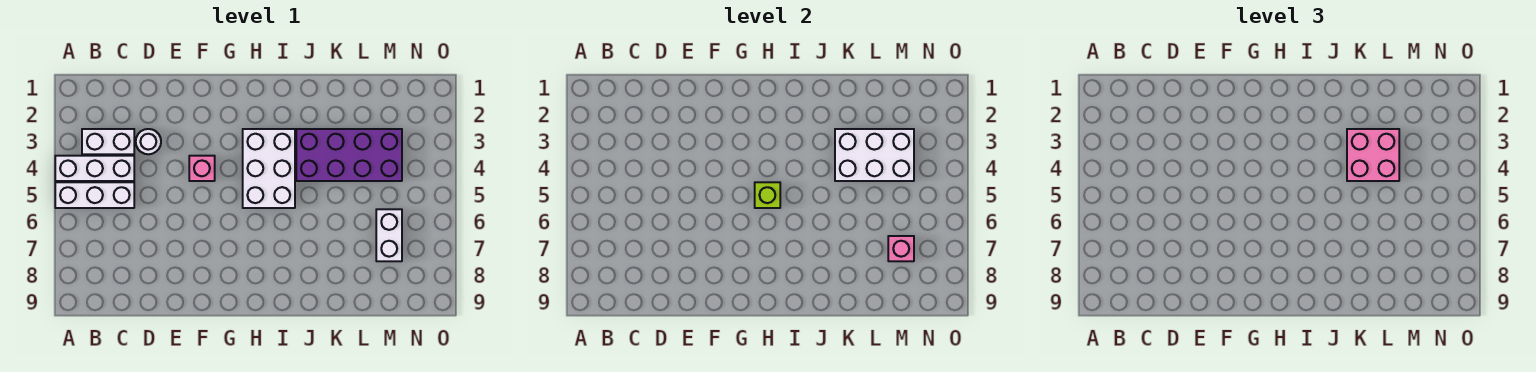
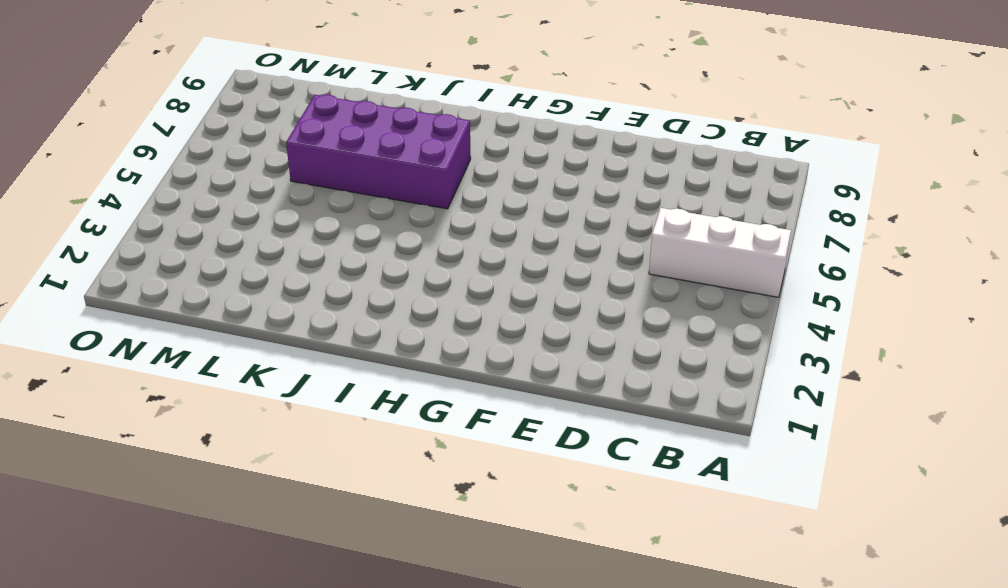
purple 2x4 brick [286,95,471,209] -> purple 2x4 brick moved to [296,129,402,181]
none -> white 1x3 brick [55,156,134,181]
none -> white 1x2 brick [82,129,134,154]
none -> white 1x1 round brick [136,129,161,154]

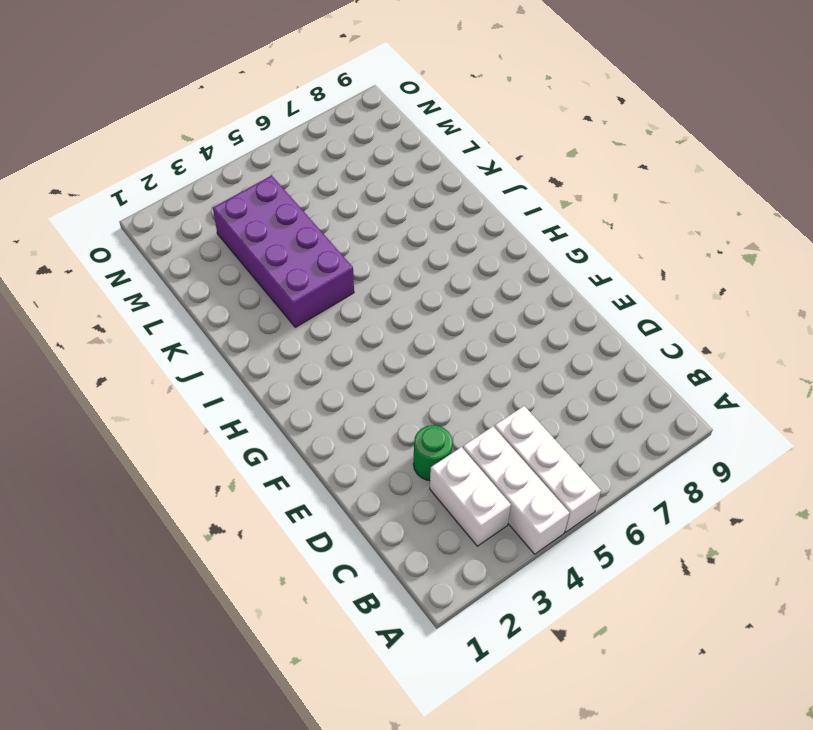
green 1x1 round brick [413,425,453,481] -> white 1x1 round brick [136,129,161,154]
none -> pink 1x1 brick [189,156,215,181]
none -> white 2x3 brick [243,129,295,208]
none -> white 1x2 brick [376,209,402,261]

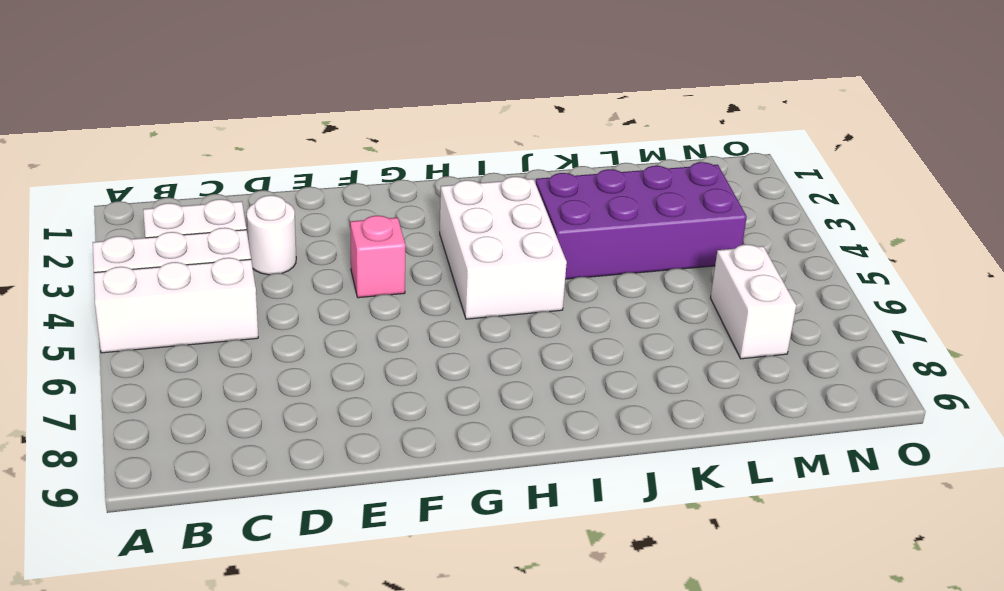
none -> lime 1x1 brick [755,182,780,208]
none -> white 2x3 brick [835,129,914,181]
none -> pink 1x1 brick [888,236,914,261]

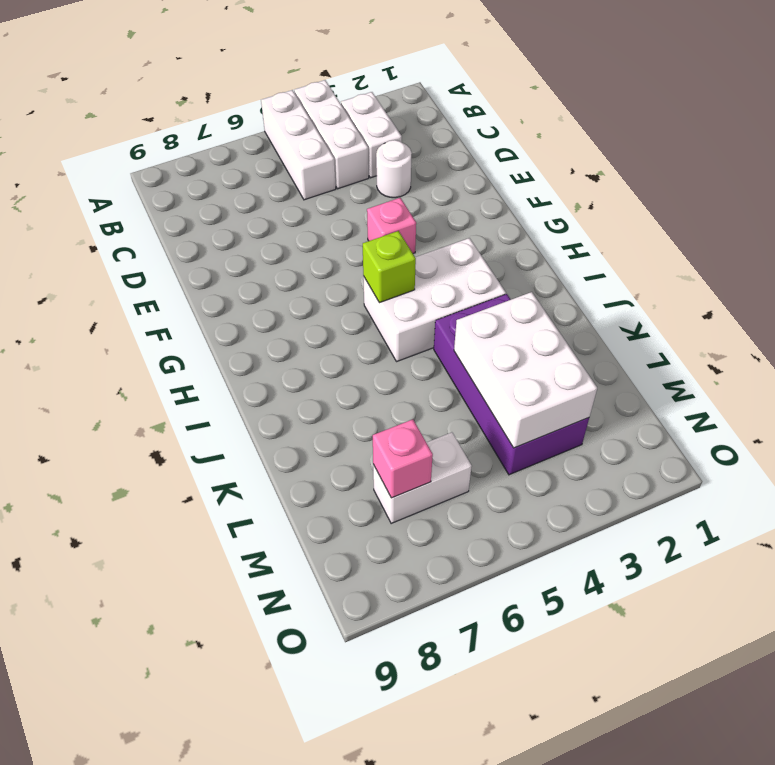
none -> pink 2x2 brick [1347,129,1399,181]

